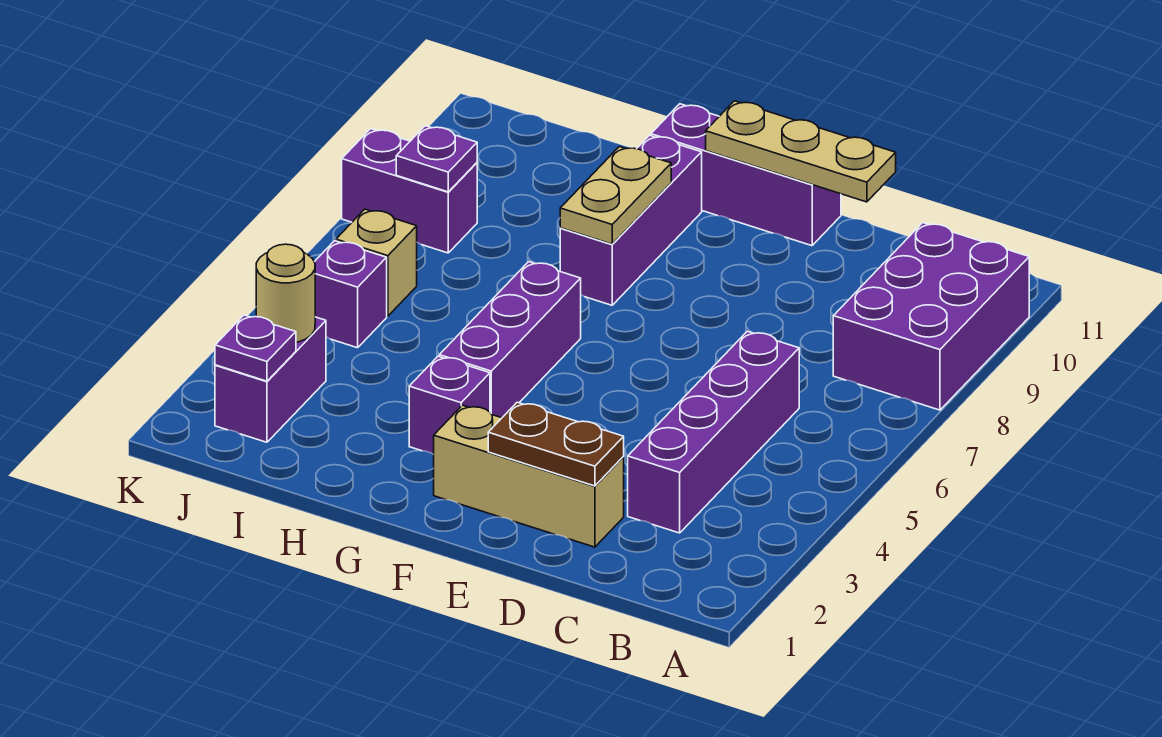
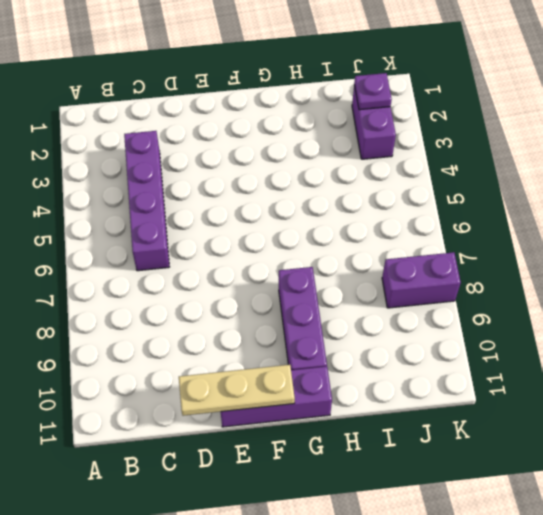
none -> purple 2x3 brick [833,223,1029,410]
none -> tan 1x3 brick [434,405,624,547]
none -> purple 1x1 brick [409,356,490,455]

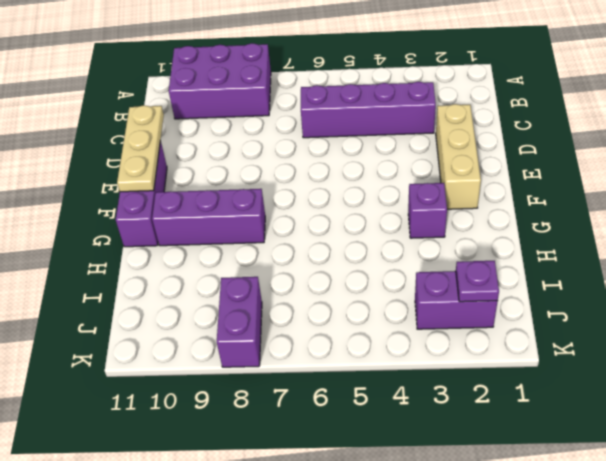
none -> purple 1x3 brick [439,262,581,418]
none -> purple 1x1 brick [315,241,387,348]
none -> tan 1x1 brick [336,209,417,316]

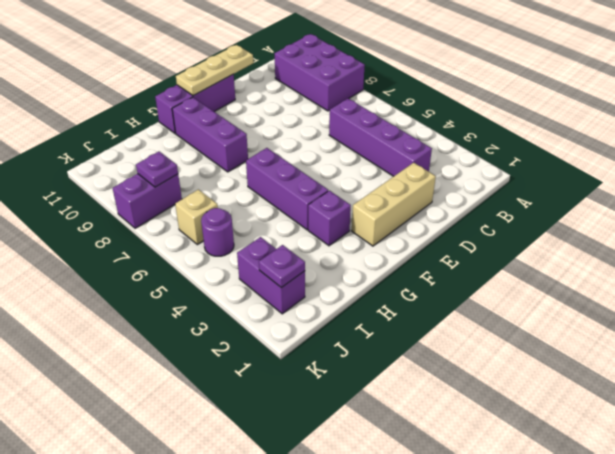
purple 1x1 round brick [201,208,234,256] -> purple 1x1 brick [315,241,387,348]
none -> brown 1x2 plate [488,402,624,486]
none -> tan 1x2 plate [560,147,671,244]
none -> tan 1x1 round brick [256,244,315,342]

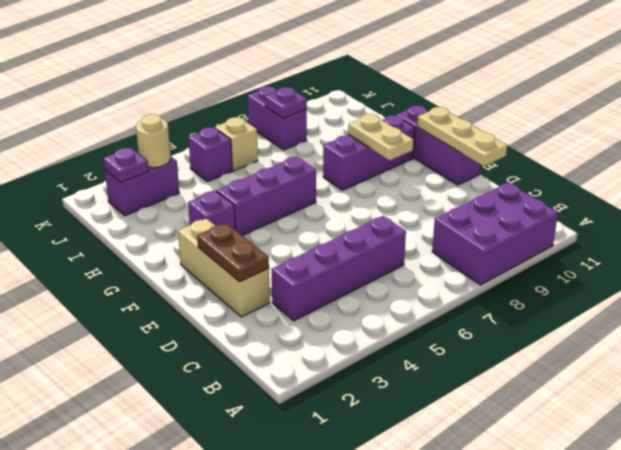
tan 1x2 plate [348,114,414,160] -> tan 1x2 plate turned to [560,147,671,244]

